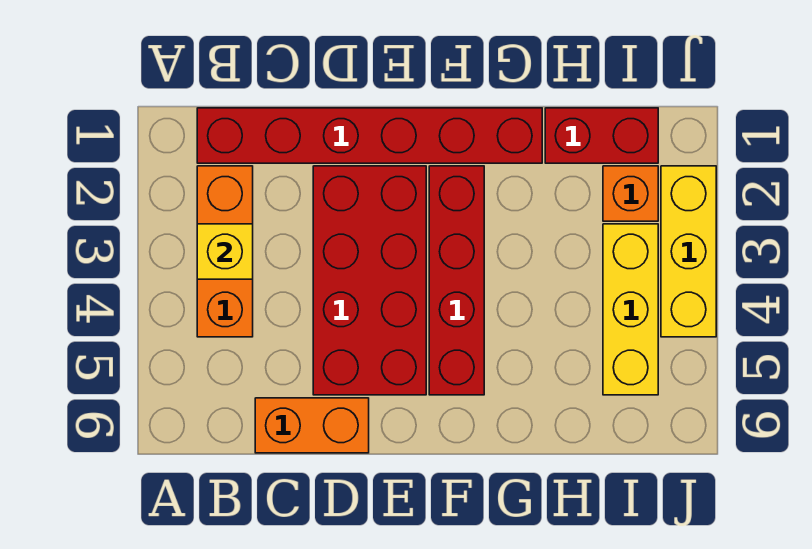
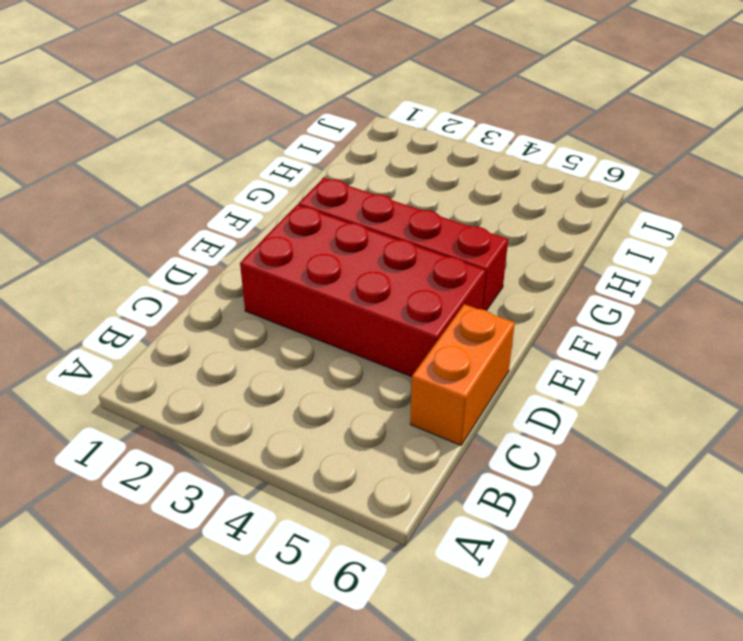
none -> red 1x6 brick [197,108,542,163]
none -> orange 1x3 brick [197,166,253,337]

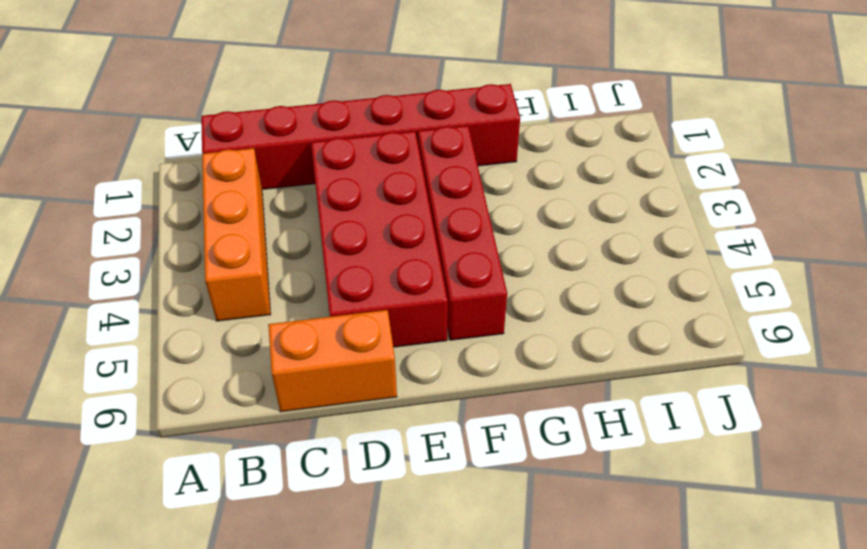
none -> red 1x2 brick [545,108,658,163]
none -> orange 1x1 brick [603,166,658,221]

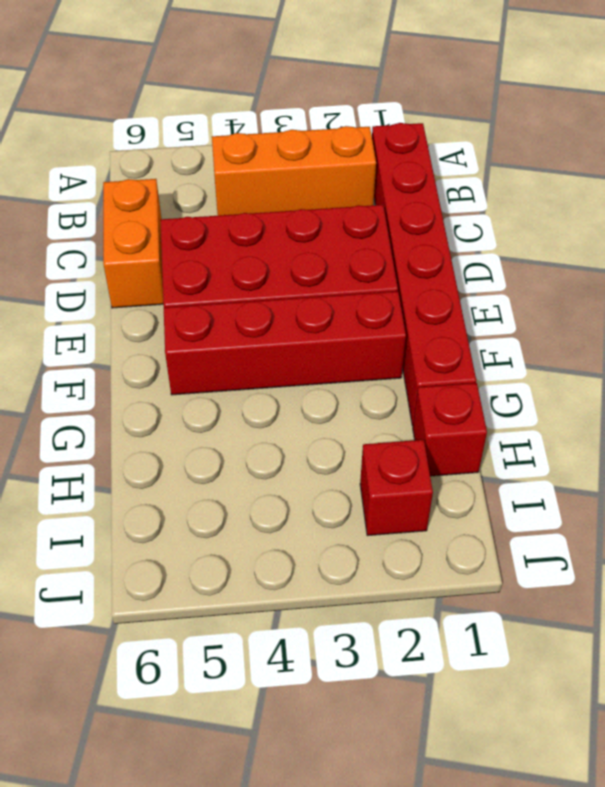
red 1x1 brick [413,383,487,476] -> red 1x2 brick [545,108,658,163]
red 1x1 brick [360,440,433,536] -> orange 1x1 brick [603,166,658,221]
none -> yellow 1x3 brick [603,224,658,395]
none -> yellow 1x3 brick [661,166,716,337]

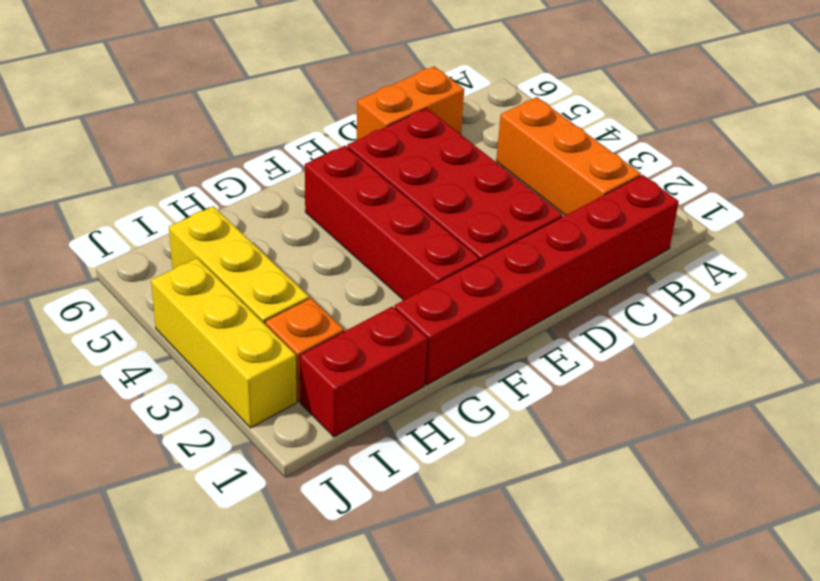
none -> yellow 1x1 brick [197,224,253,279]

